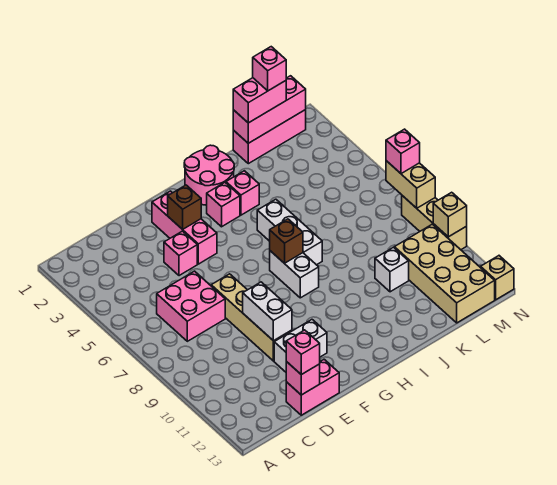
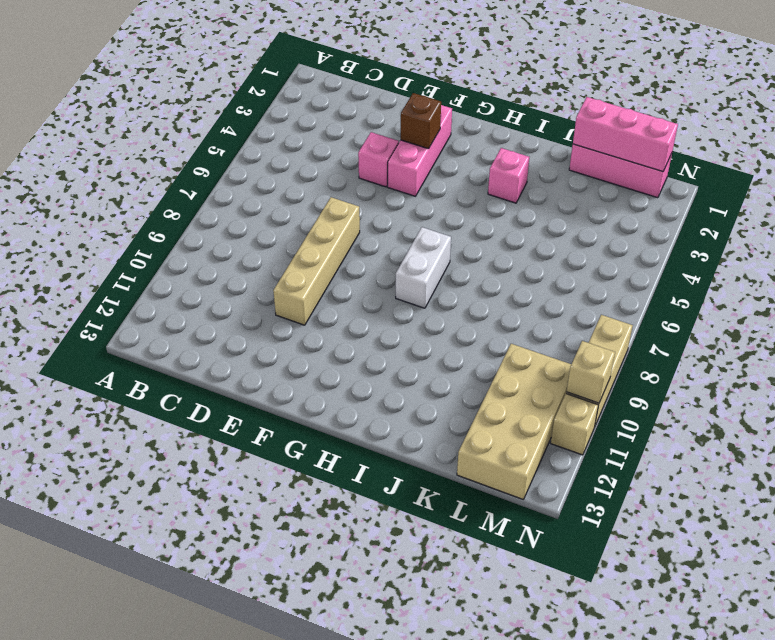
tan 1x1 brick [551,394,598,455] -> tan 1x1 brick moved to [481,256,514,300]
none -> pink 2x2 brick [157,271,225,341]
none -> pink 1x2 brick [286,359,339,415]
none -> white 1x2 brick [274,320,327,372]

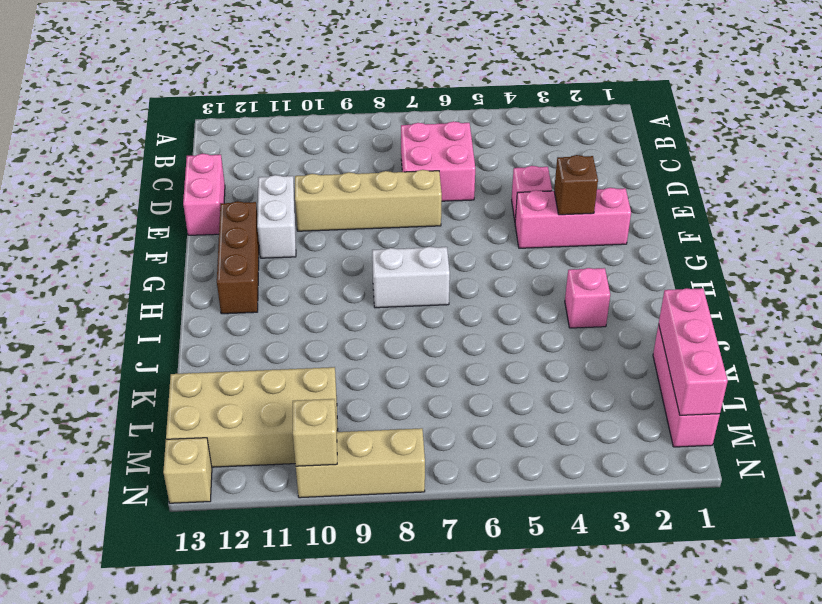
brown 1x3 brick [217,201,259,314] -> none
none -> pink 2x2 round brick [184,145,234,205]
none -> pink 1x1 brick [207,183,240,227]
none -> white 1x3 brick [257,199,322,265]

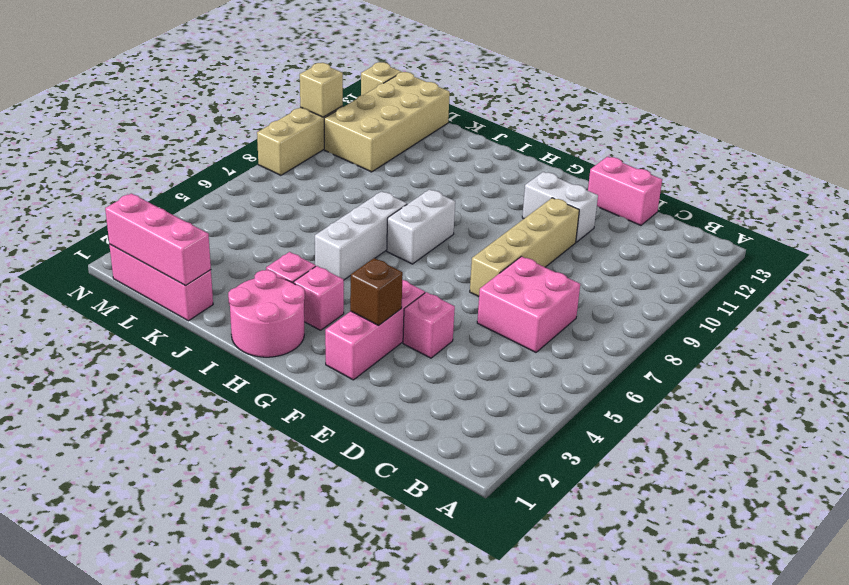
none -> white 1x1 brick [375,247,409,292]
none -> pink 1x1 brick [286,362,320,395]
none -> white 1x2 brick [243,282,292,341]

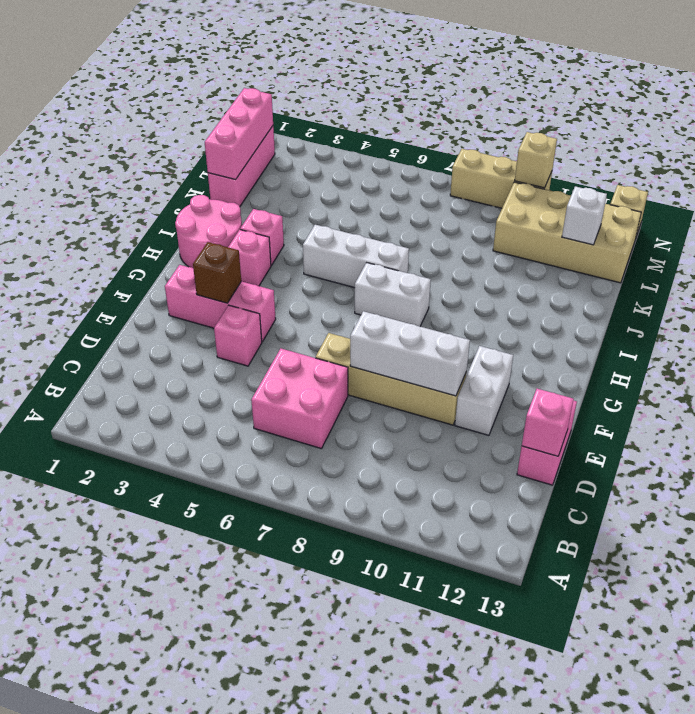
white 1x3 brick [350,311,470,396] -> white 1x2 brick [243,282,292,341]
white 1x1 brick [562,186,607,245] -> white 1x1 brick moved to [375,247,409,292]
none -> brown 1x1 brick [270,219,303,263]
none -> tan 1x2 brick [386,161,435,208]
none -> pink 1x1 brick [286,330,320,375]

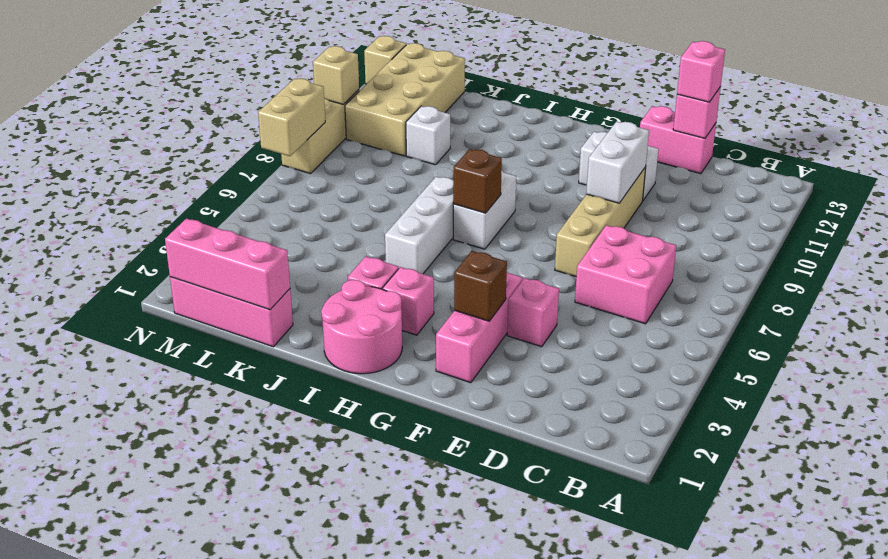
none -> pink 1x2 brick [233,78,286,123]
none -> pink 1x1 brick [386,129,420,174]
none -> pink 1x1 brick [253,47,286,91]

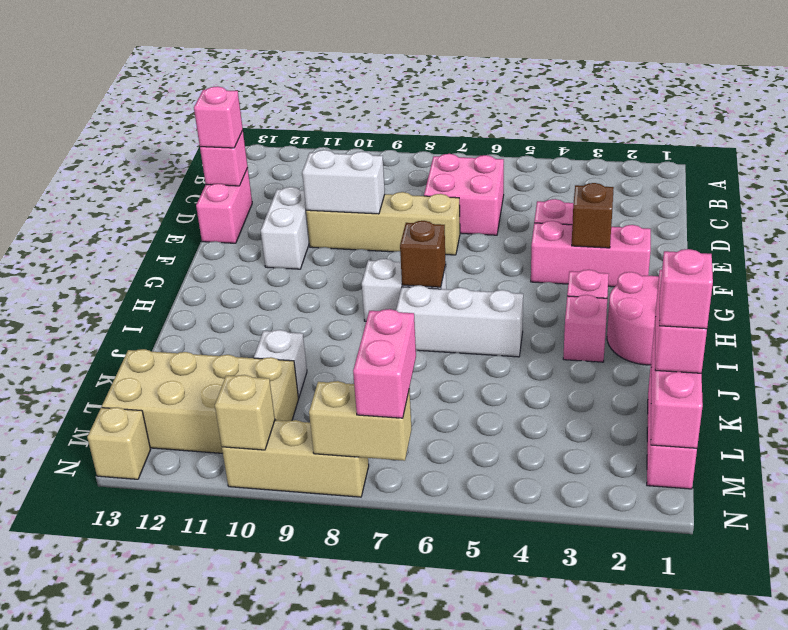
pink 1x2 brick [353,309,416,418] -> pink 1x1 brick [386,129,420,174]

